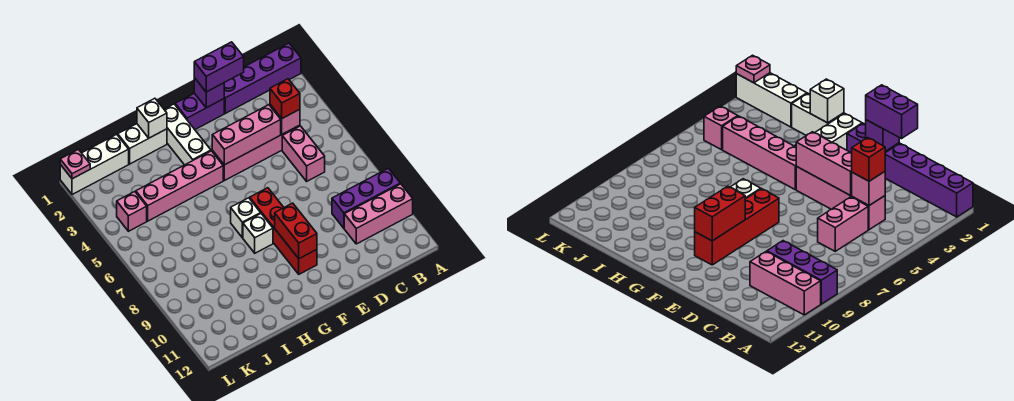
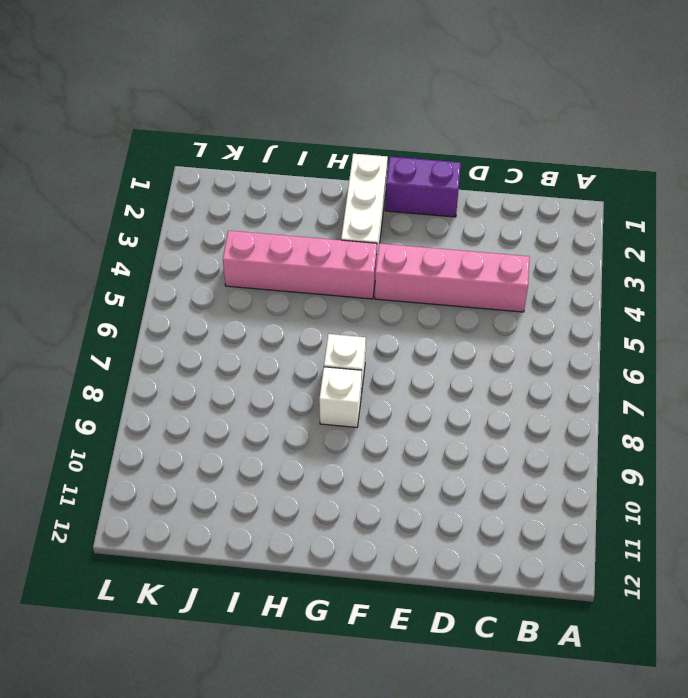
none -> purple 1x4 brick [224,43,301,113]
none -> purple 1x3 brick [332,168,400,228]
none -> pink 1x3 brick [344,184,413,244]

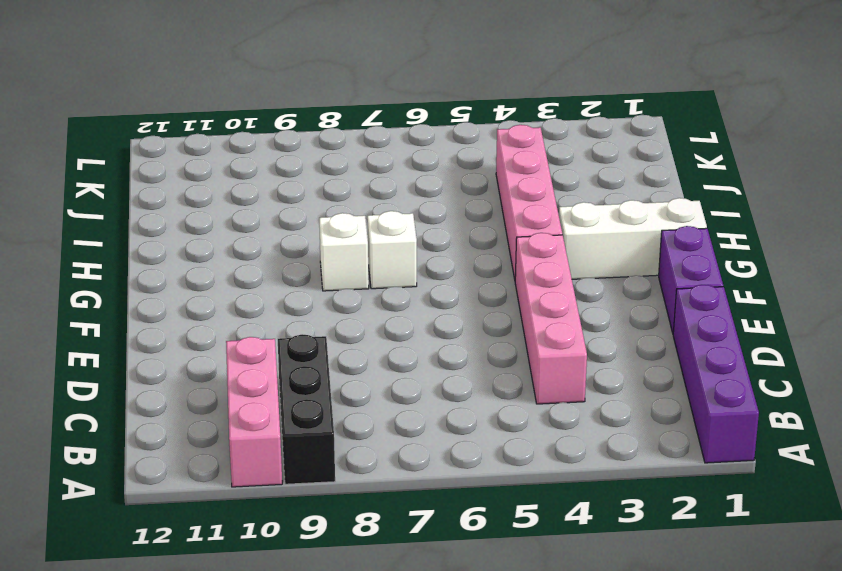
black 1x3 brick [278,334,335,484] -> purple 1x3 brick [332,168,400,228]
none -> pink 1x2 brick [282,126,325,181]
none -> red 1x4 brick [250,188,317,274]
none -> white 1x2 brick [118,124,167,164]

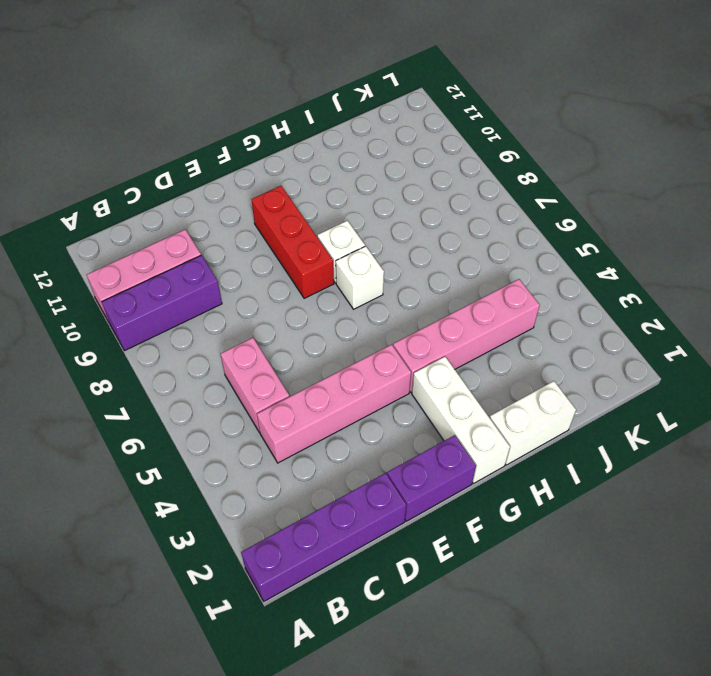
red 1x3 brick [251,186,334,298] -> red 1x4 brick [250,188,317,274]
none -> white 1x3 brick [60,134,129,195]
none -> pink 1x1 brick [117,192,147,231]
none -> pink 1x1 brick [270,105,300,134]

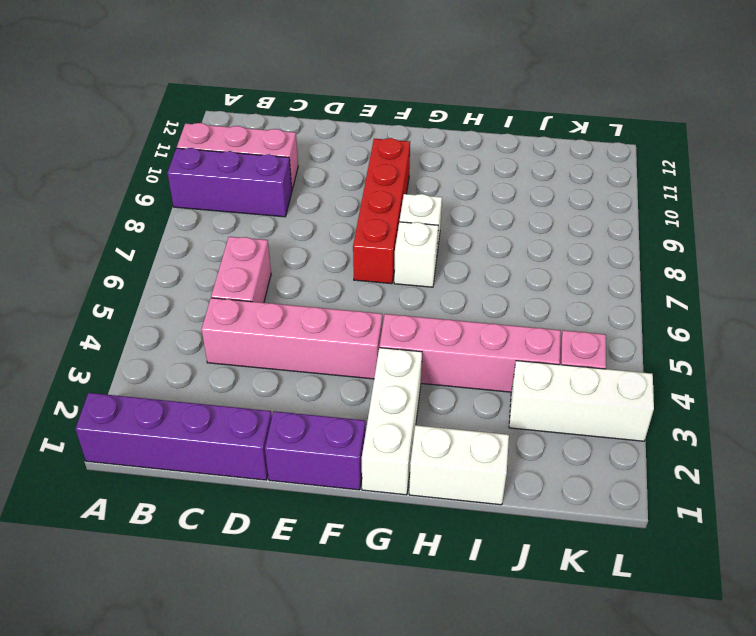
white 1x3 brick [509,361,654,441] -> white 1x3 brick moved to [60,134,129,195]
none -> pink 1x1 brick [270,105,300,134]
none -> pink 1x3 brick [212,105,281,165]
none -> purple 1x1 brick [194,78,224,108]

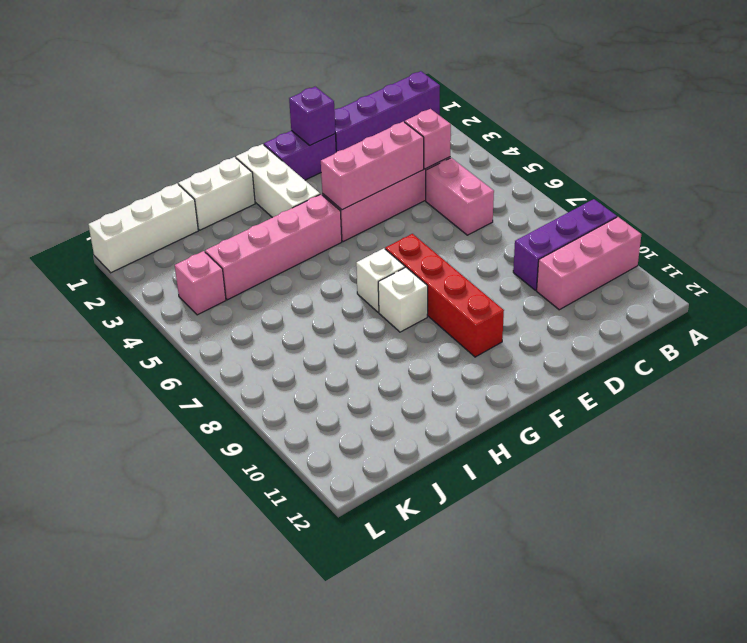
none -> red 1x2 brick [275,203,317,259]
none -> white 1x1 brick [137,98,167,138]
none -> pink 1x1 plate [60,149,90,179]

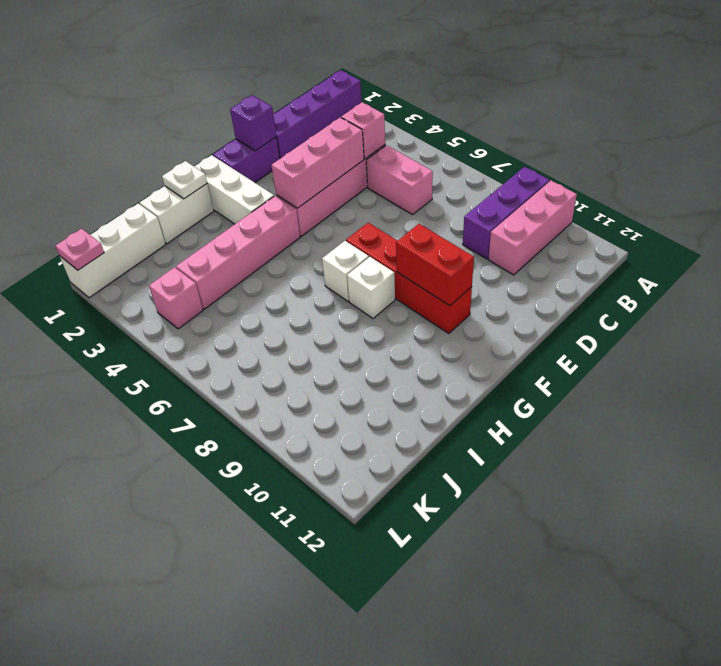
white 1x1 plate [162,161,207,199] -> white 1x1 brick [137,98,167,138]
none -> red 1x1 brick [270,79,300,118]
none -> purple 1x2 brick [194,42,244,92]

